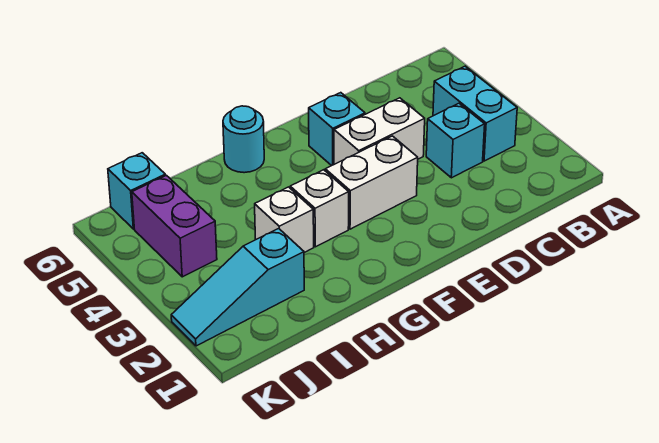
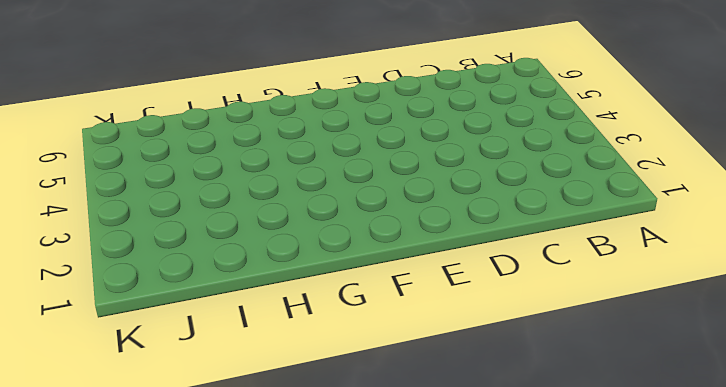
none -> cyan 1x2 brick [433,66,517,161]
none -> cyan 1x1 brick [426,103,485,178]

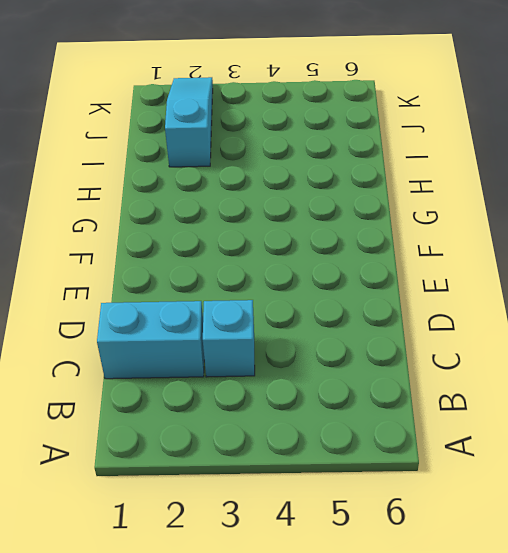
cyan 1x2 brick [97,301,204,379] -> cyan 1x2 brick moved to [433,66,517,161]
none -> white 1x2 brick [334,98,425,164]
none -> white 1x2 brick [325,136,418,229]

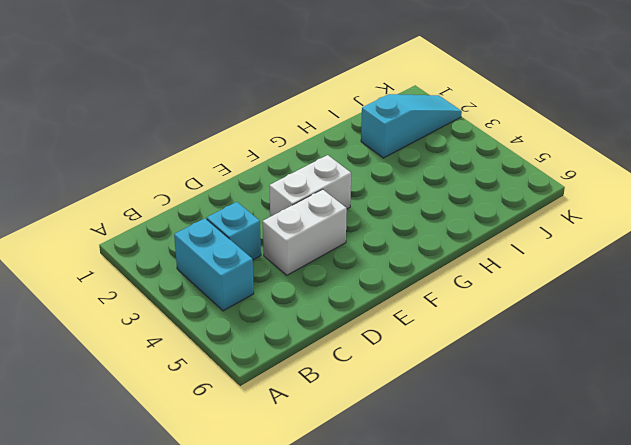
none -> cyan 1x1 brick [309,93,365,166]
none -> white 1x1 brick [290,170,349,247]

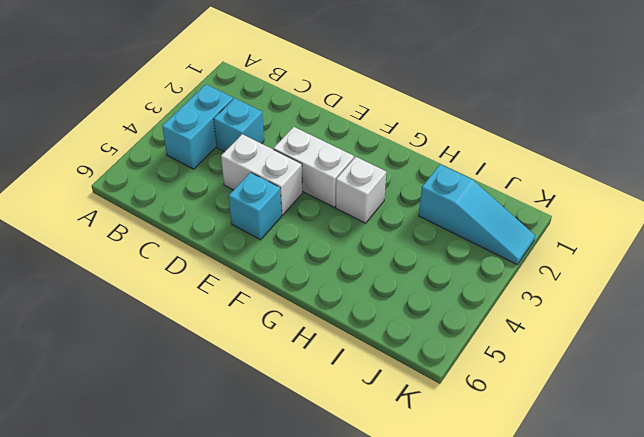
none -> cyan 1x1 round brick [223,106,264,173]
none -> white 1x1 brick [255,187,314,253]

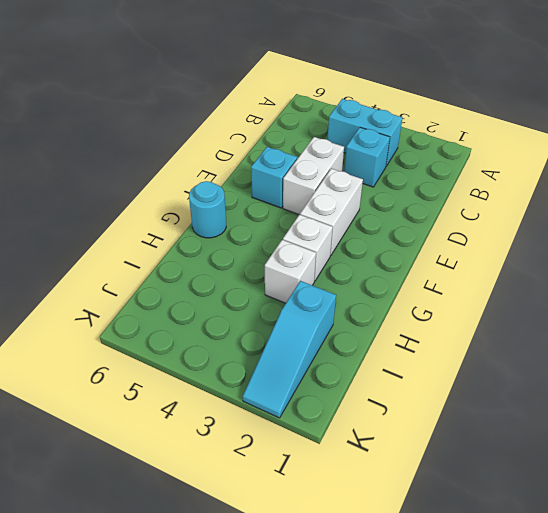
none -> purple 1x2 brick [132,175,217,277]
none -> cyan 1x1 brick [108,153,165,229]

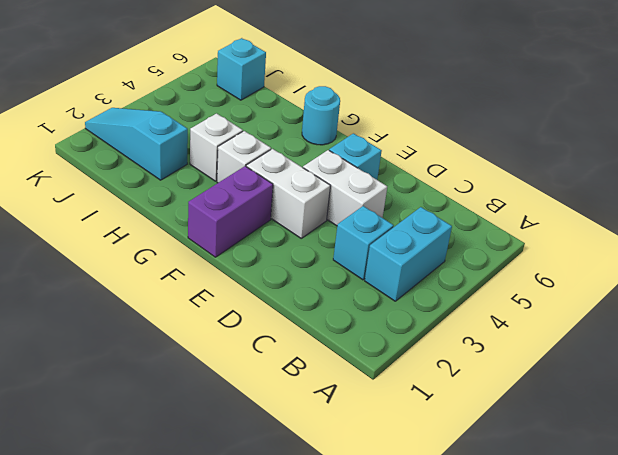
purple 1x2 brick [188,166,273,257] -> purple 1x2 brick moved to [132,175,217,277]

